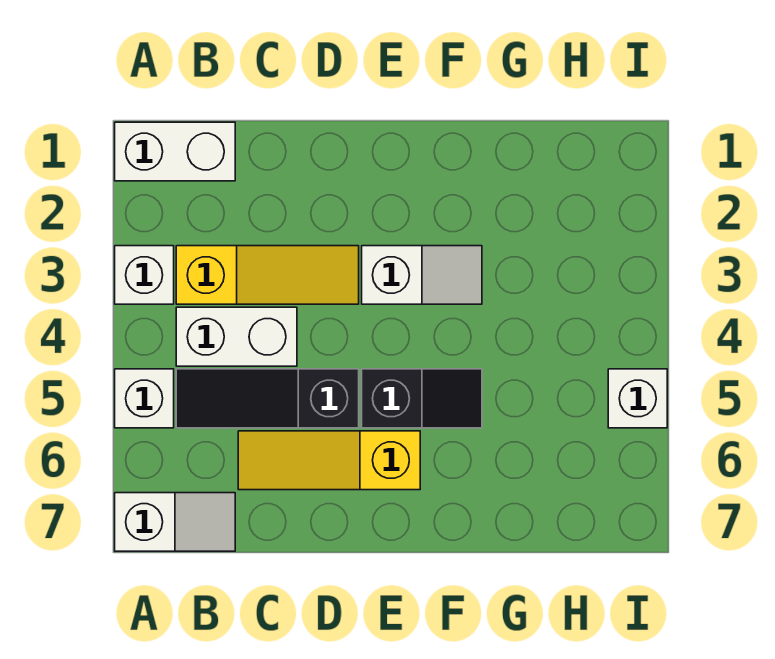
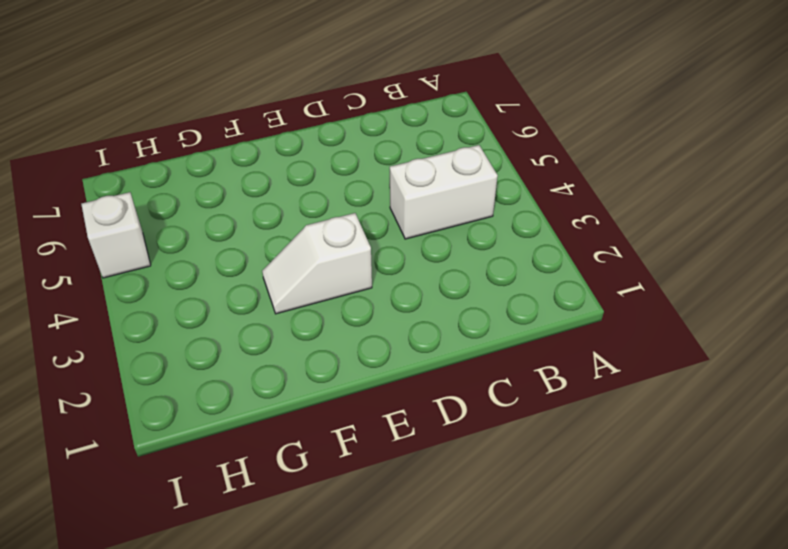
none -> white 1x2 brick [115,122,235,181]
none -> white 1x1 brick [115,246,174,304]

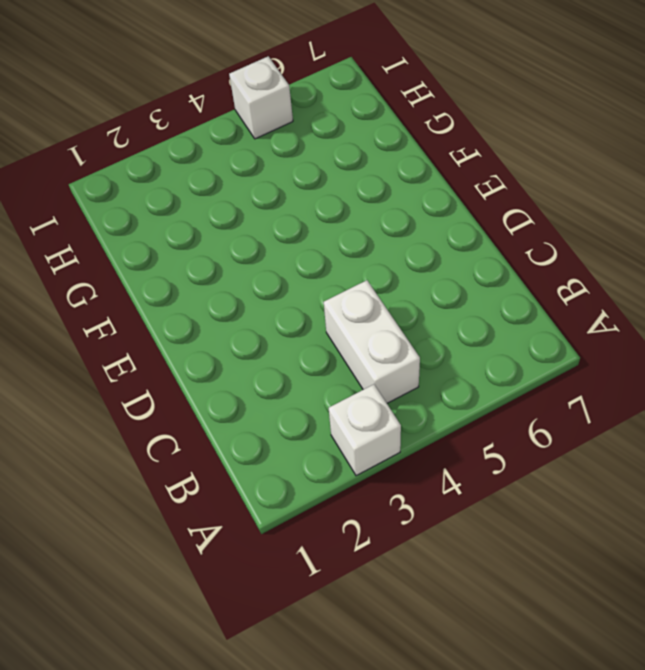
none -> white 1x2 brick [115,122,235,181]
none -> white 1x1 brick [115,369,174,428]

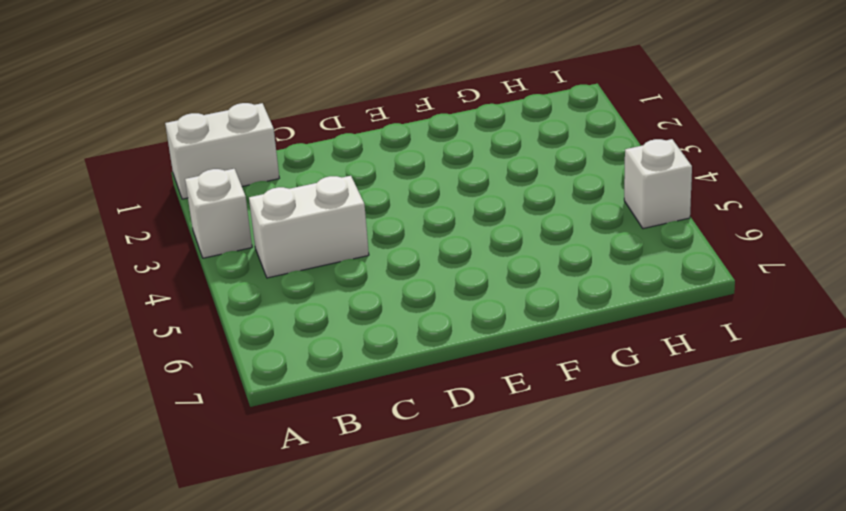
none -> white 1x1 brick [115,369,174,428]
none -> white 1x2 slope [115,493,235,551]

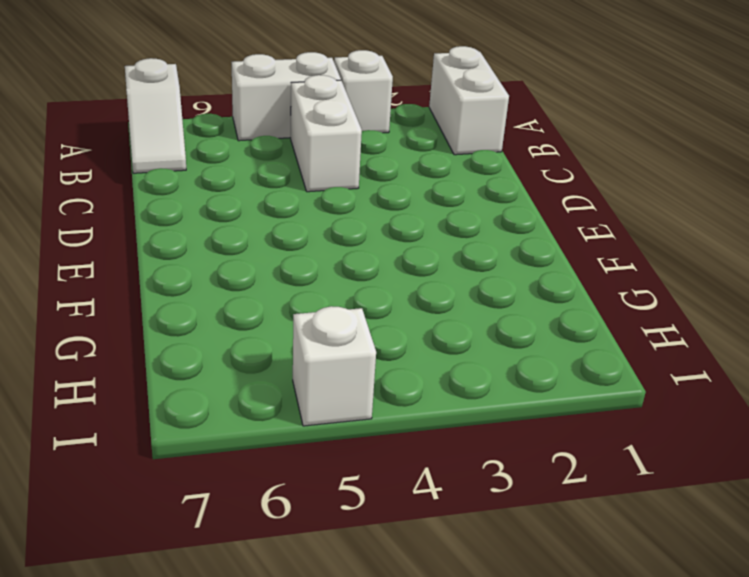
white 1x2 brick [232,52,341,141] -> white 1x1 brick [115,369,174,428]
none -> yellow 1x3 slope [176,246,359,304]
none -> black 1x3 slope [176,369,359,428]

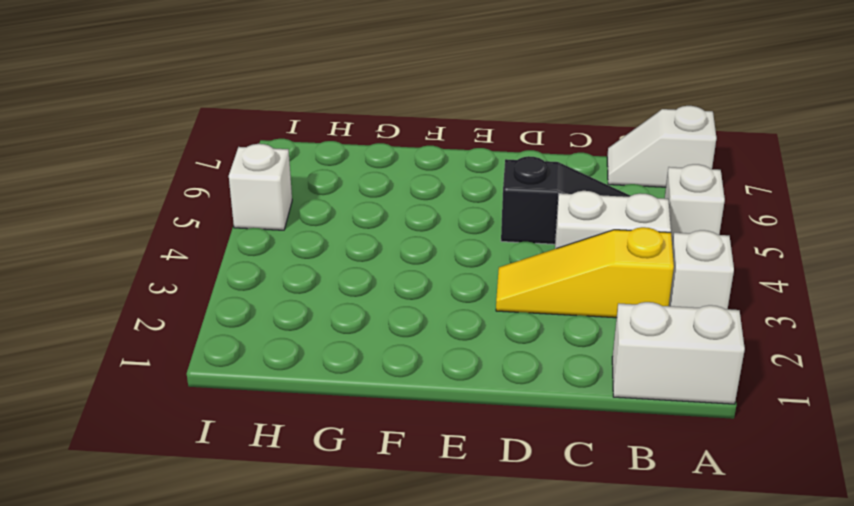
none -> yellow 1x3 slope [238,431,420,490]
none -> white 1x2 slope [362,246,482,304]

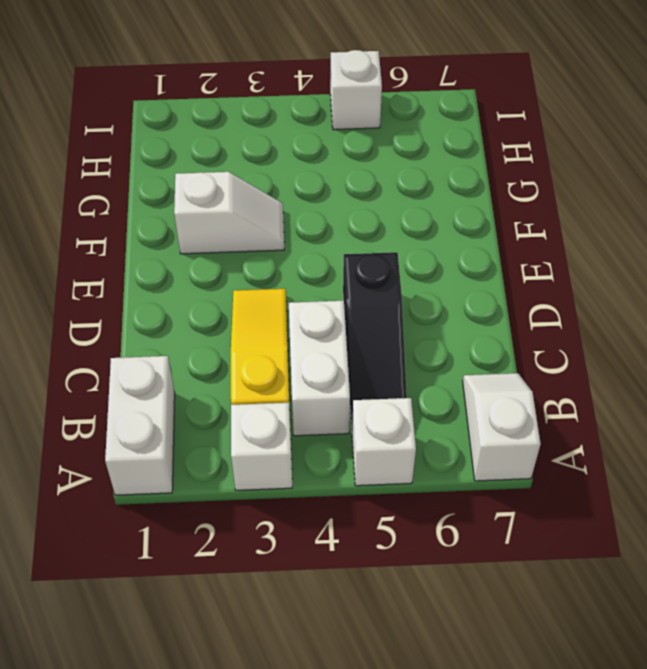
white 1x2 slope [174,172,284,254] -> white 1x2 slope turned to [362,246,482,304]
none -> yellow 1x3 slope [238,431,420,490]
none -> black 1x2 slope [362,369,482,428]

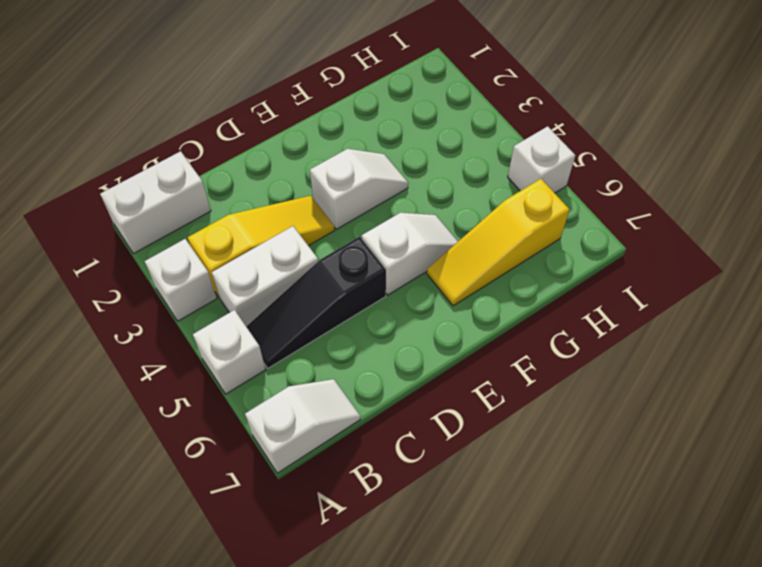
white 1x2 slope [362,213,458,295] -> black 1x2 slope [362,369,482,428]
yellow 1x3 slope [427,179,569,306] -> yellow 1x3 slope moved to [238,431,420,490]

